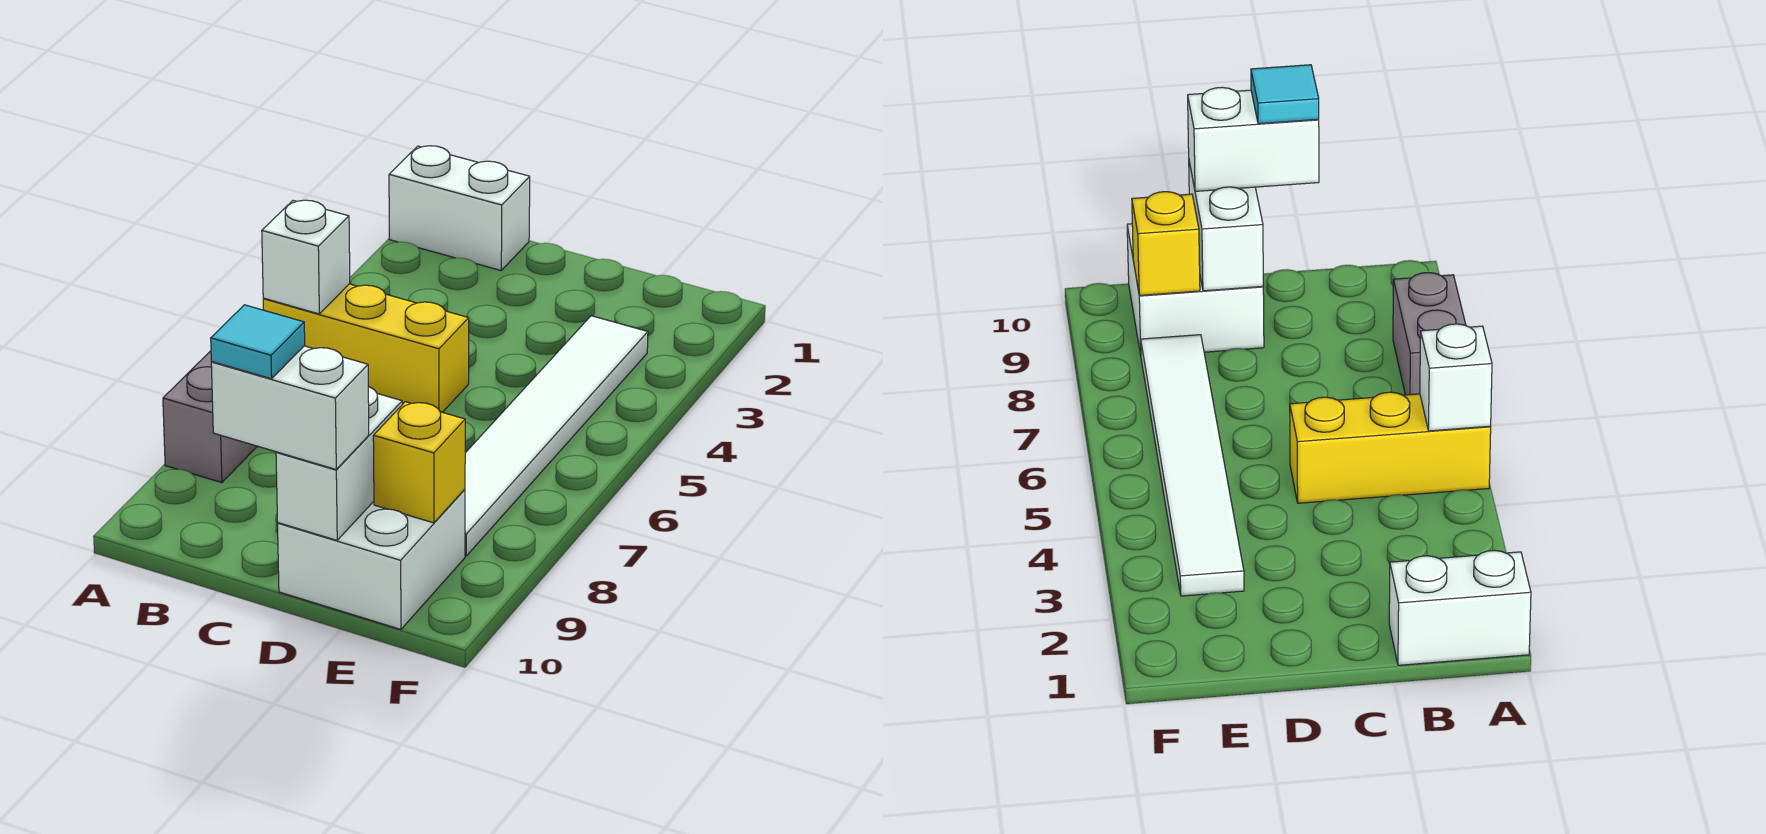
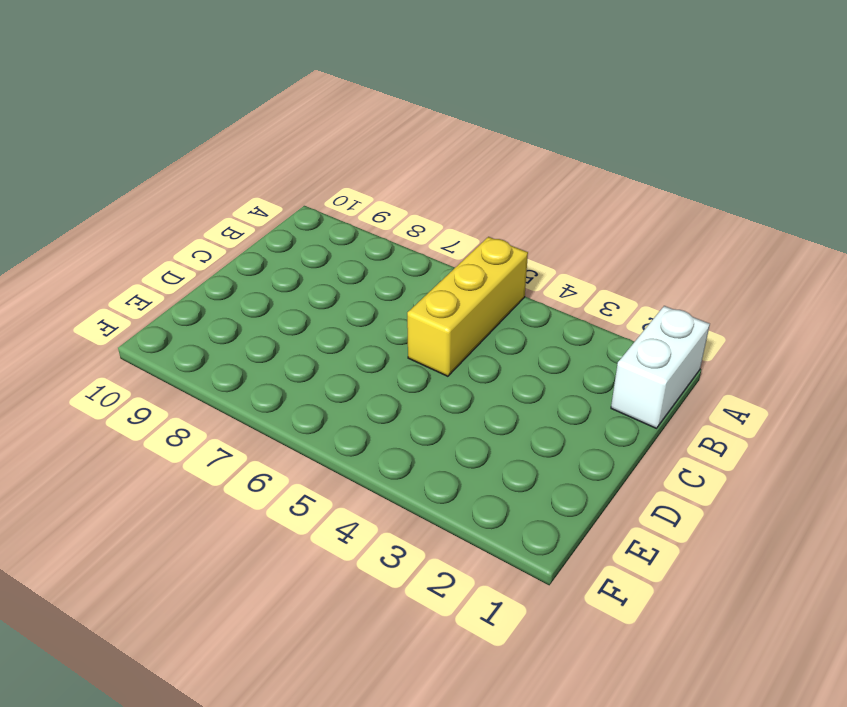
none -> grey 1x2 brick [163,351,257,483]
none -> white 2x2 brick [278,489,465,629]

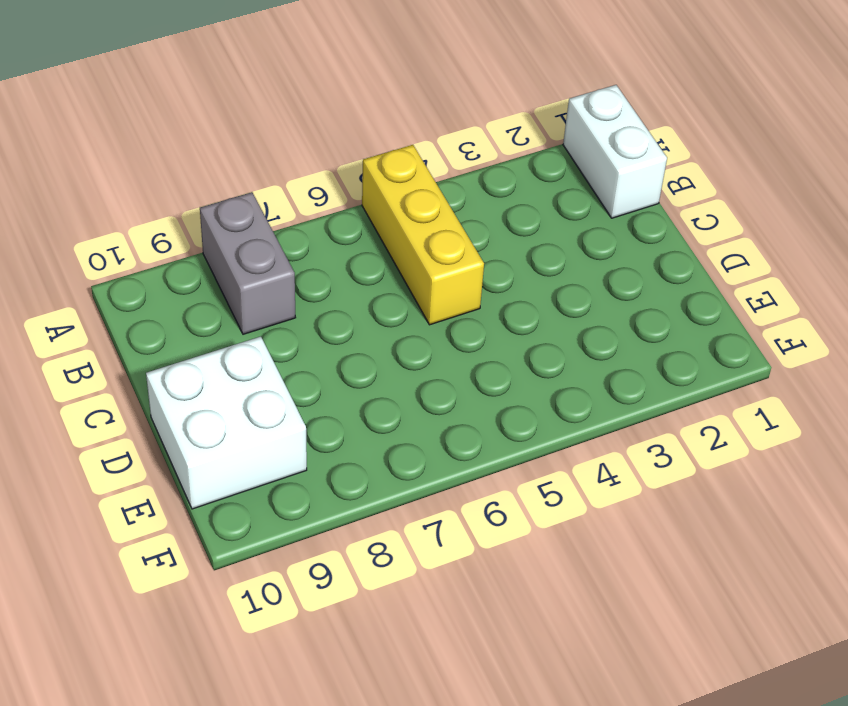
grey 1x2 brick [200,192,296,334] -> grey 1x2 brick turned to [163,351,257,483]
none -> white 1x6 tile [465,316,648,556]
none -> white 1x1 brick [262,200,350,314]

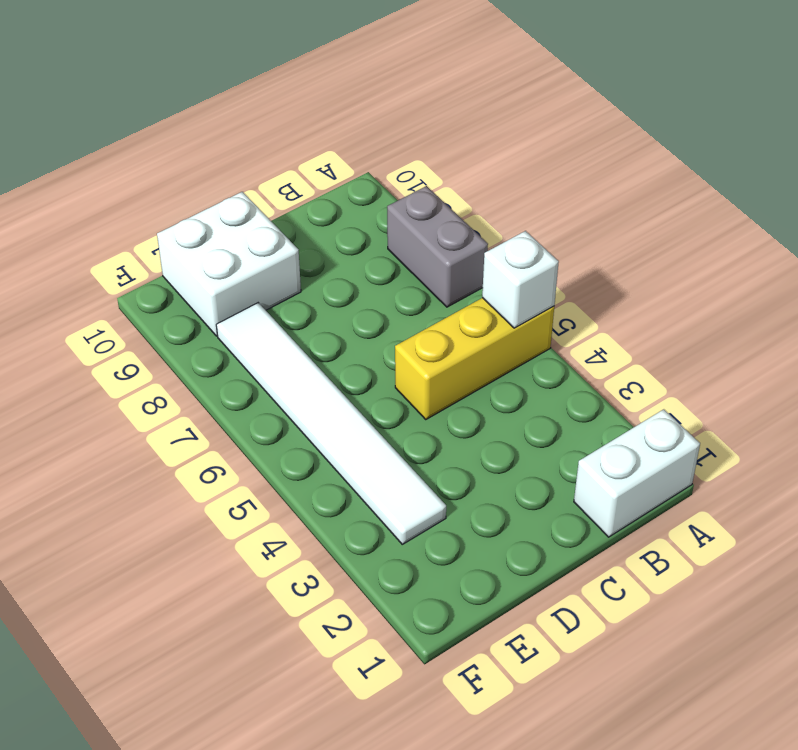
none -> white 1x2 brick [276,387,402,540]
none -> yellow 1x1 brick [373,402,465,523]

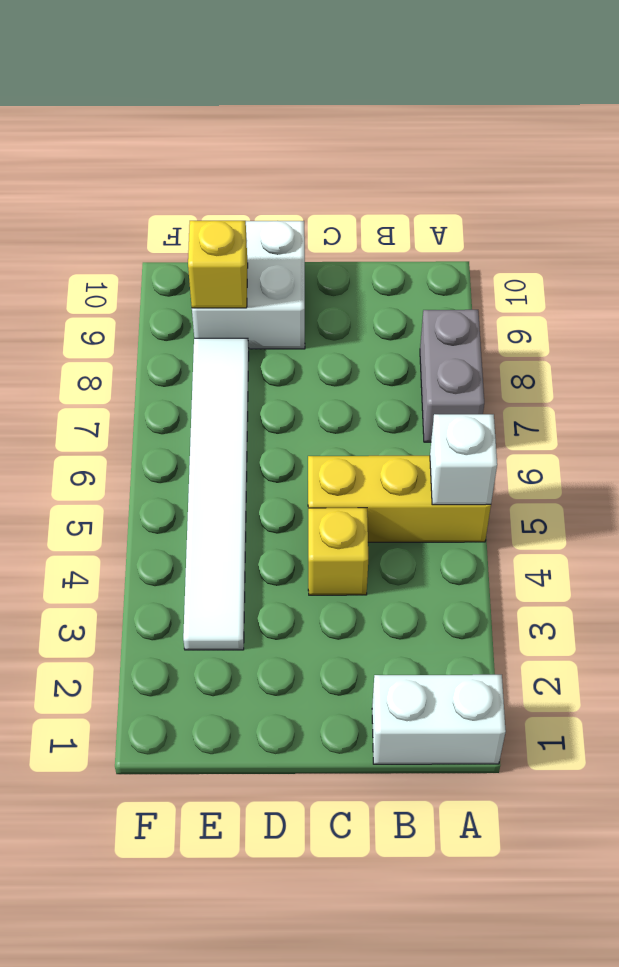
yellow 1x1 brick [308,508,368,595] -> none
none -> white 1x2 brick [276,387,402,540]
none -> white 1x2 brick [211,346,369,469]

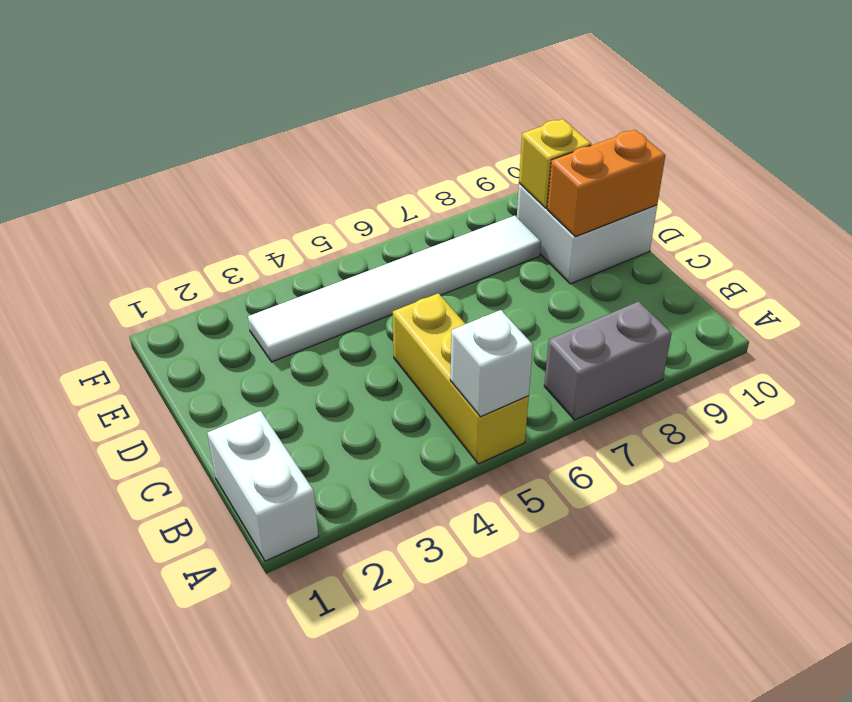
orange 1x2 brick [547,130,665,237] -> white 1x2 brick [276,387,402,540]
none -> white 1x2 brick [211,346,369,469]
none -> cyan 1x1 tile [211,305,305,379]

